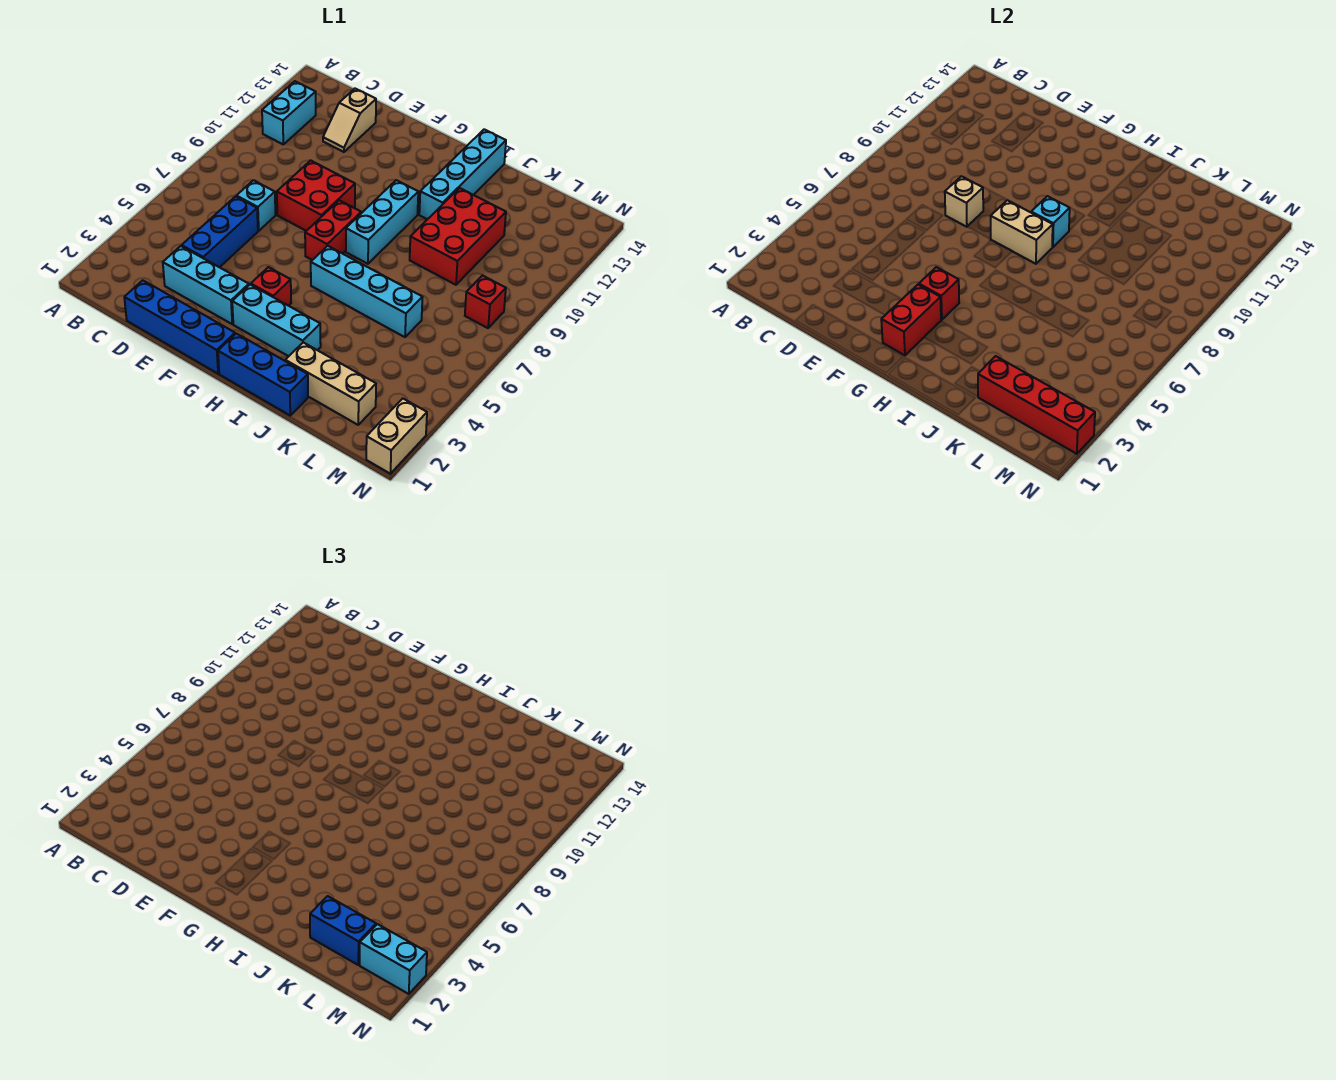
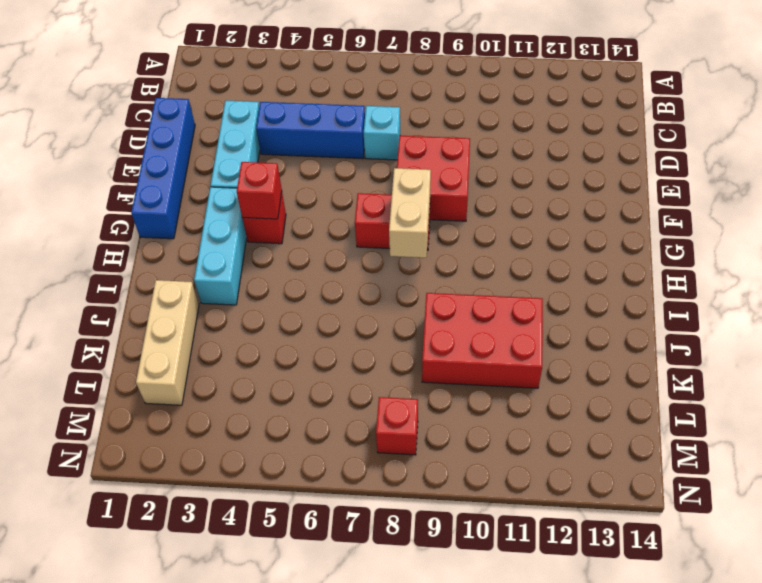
none -> cyan 1x2 brick [262,81,316,144]
none -> tan 1x2 slope [323,89,376,152]
none -> blue 1x3 brick [218,333,308,415]

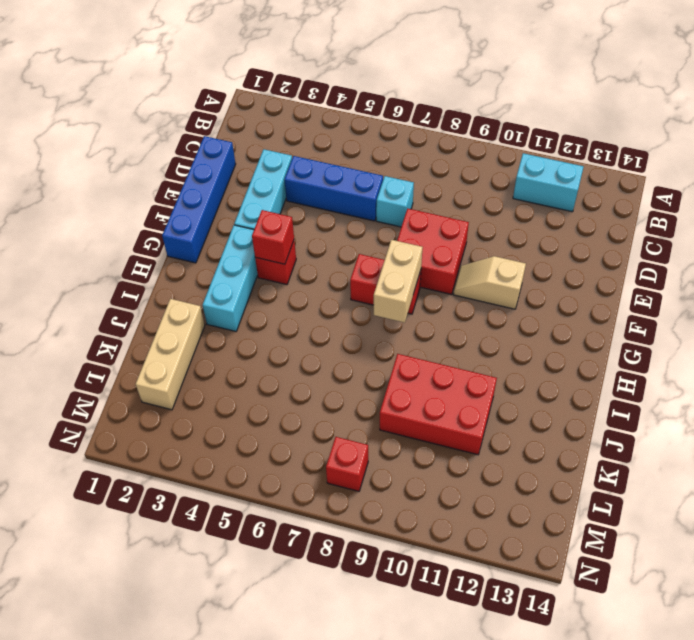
tan 1x2 slope [453,256,526,309] -> tan 1x2 slope moved to [323,89,376,152]
none -> blue 1x3 brick [218,333,308,415]
none -> cyan 1x4 brick [311,246,422,337]
none -> cyan 1x3 brick [346,180,418,264]

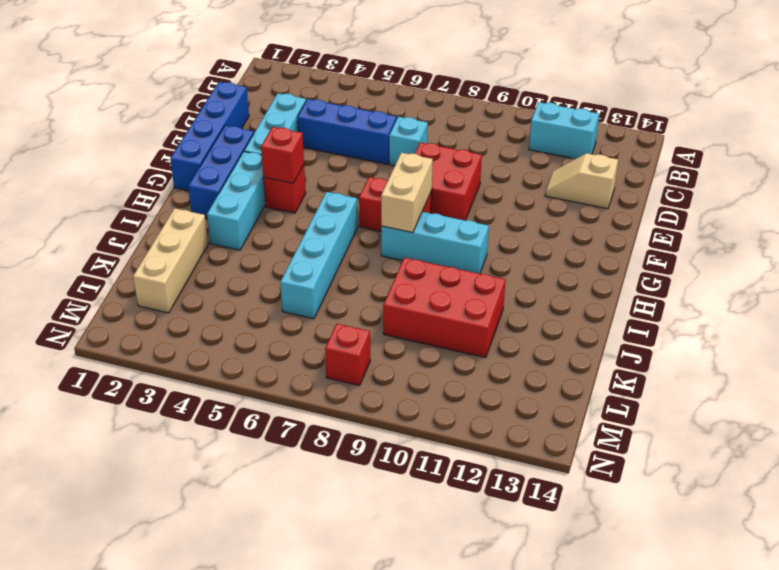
blue 1x3 brick [188,125,254,218] -> blue 1x3 brick moved to [218,333,308,415]
none -> cyan 1x4 brick [419,129,506,219]
none -> tan 1x2 brick [366,398,427,474]
none -> tan 1x1 brick [945,176,983,227]

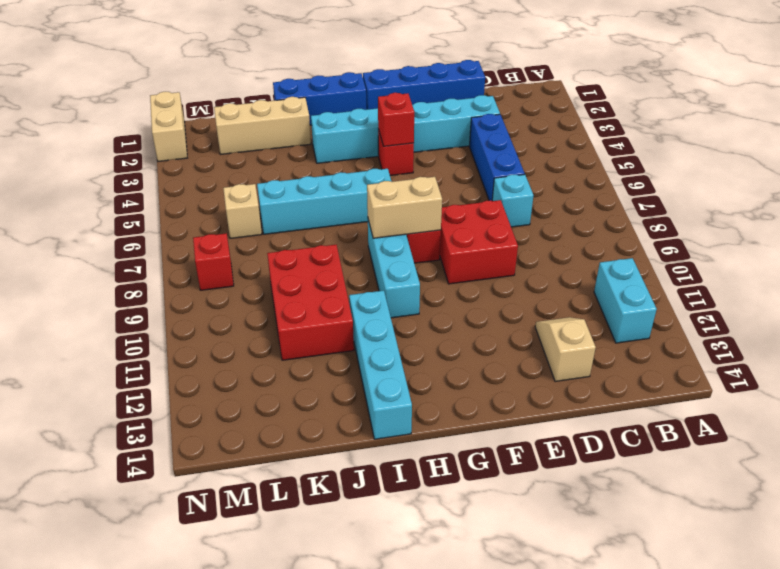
tan 1x1 brick [223,184,262,238] -> tan 1x1 brick moved to [945,176,983,227]
none -> red 1x2 brick [881,285,941,355]
none -> cyan 1x1 brick [1031,196,1070,247]
none -> red 1x4 brick [978,356,1095,454]

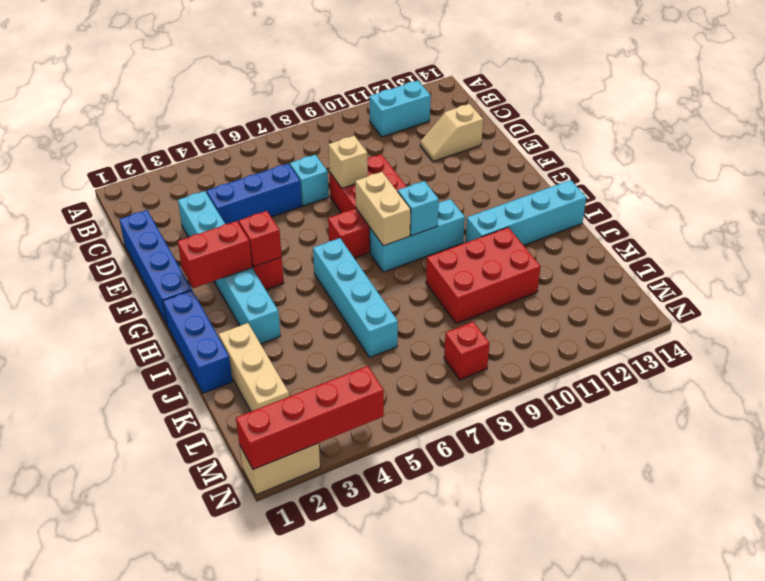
red 1x4 brick [236,366,384,470] -> red 1x4 brick turned to [978,356,1095,454]
none -> blue 1x2 brick [310,896,376,965]
none -> cyan 1x2 brick [360,924,427,994]

